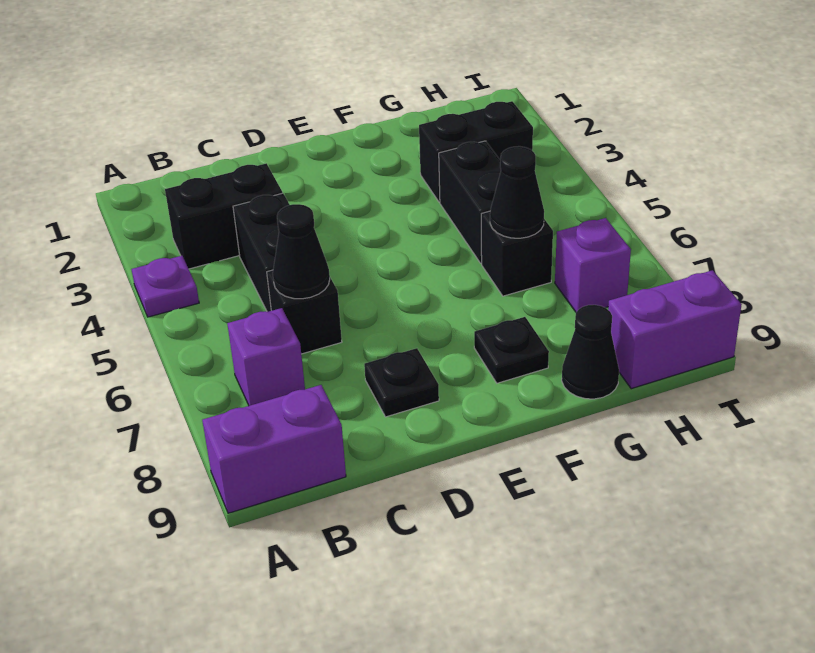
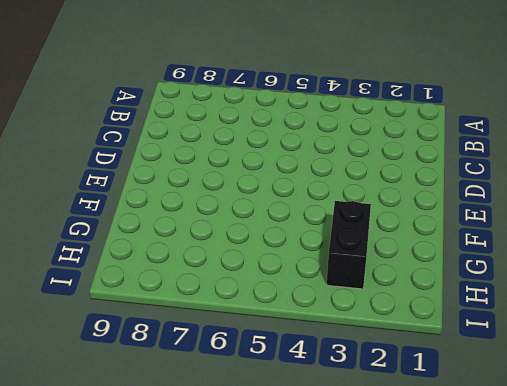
none -> purple 1x1 plate [131,256,199,317]
none -> purple 1x2 brick [202,385,346,513]
none -> black 1x2 brick [165,163,283,269]

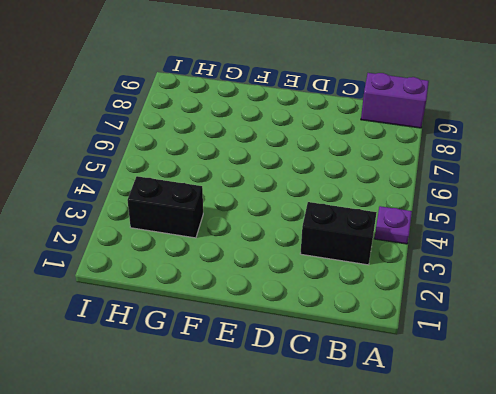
none -> purple 1x1 brick [227,308,305,406]
none -> black 1x2 brick [233,193,290,312]
none -> black 1x1 brick [267,270,342,354]

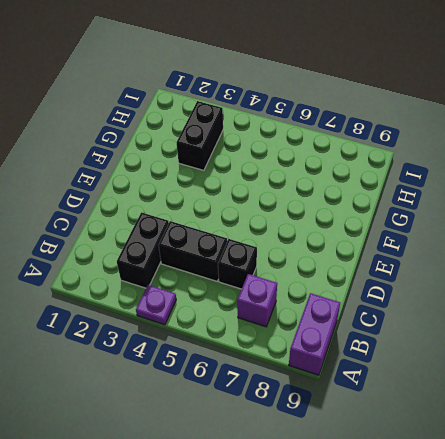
none -> black 1x1 plate [364,348,439,417]
none -> black 1x1 plate [474,317,549,383]
none -> black 1x2 brick [439,141,501,263]

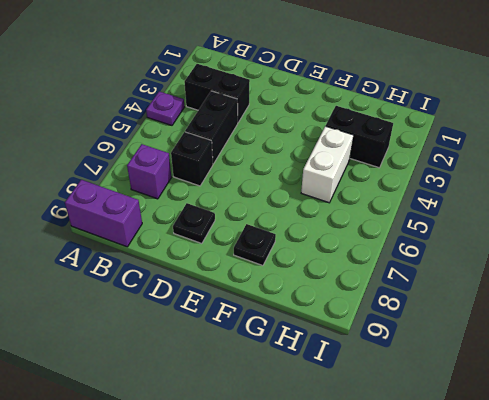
white 1x2 brick [301,126,353,203] -> black 1x2 brick [439,141,501,263]
none -> black 1x1 brick [481,211,553,296]
none -> black 1x1 cone [562,305,619,399]
none -> purple 1x1 brick [555,218,631,312]

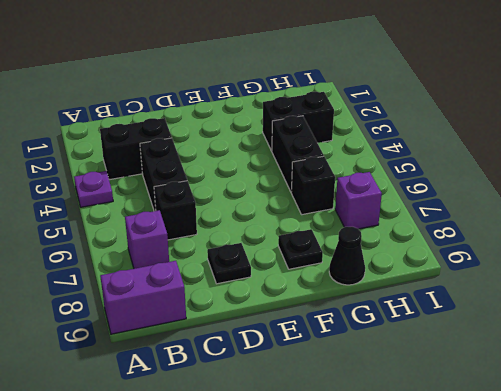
none -> purple 1x2 brick [608,270,742,389]
none -> black 1x1 cone [273,204,330,299]
none -> black 1x1 cone [490,146,544,238]

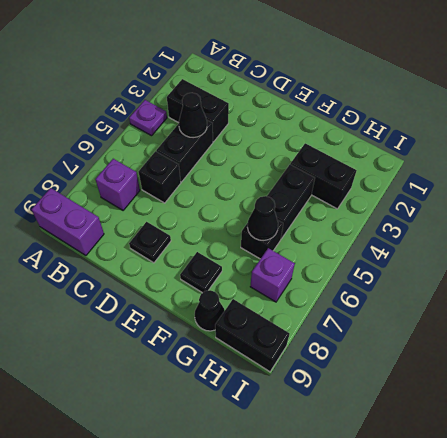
black 1x1 cone [179,93,207,138] -> black 1x1 cone moved to [273,204,330,299]
black 1x2 brick [215,299,290,372] -> purple 1x2 brick [608,270,742,389]

